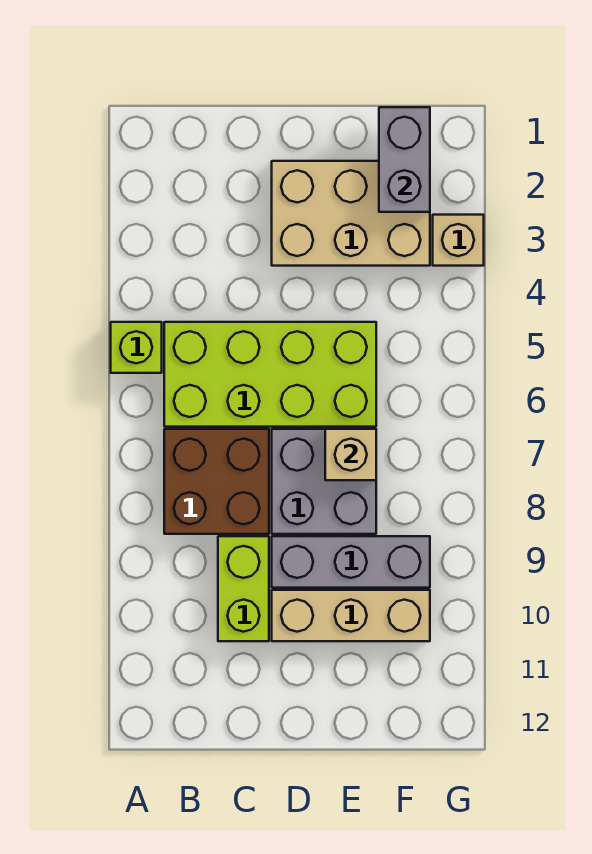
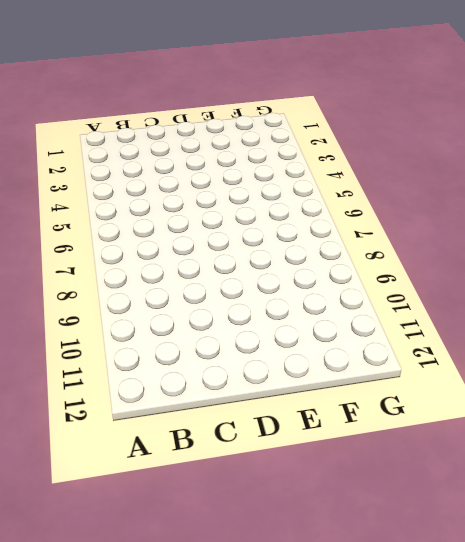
none -> lime 1x1 brick [111,322,162,373]
none -> lime 2x4 brick [164,322,376,427]

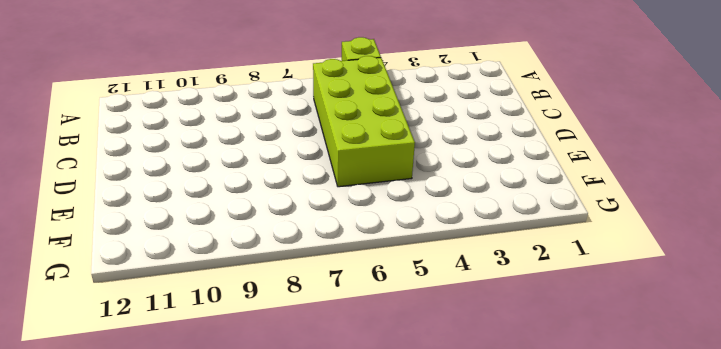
none -> brown 2x2 brick [164,429,269,534]
none -> lime 1x2 brick [218,536,269,641]

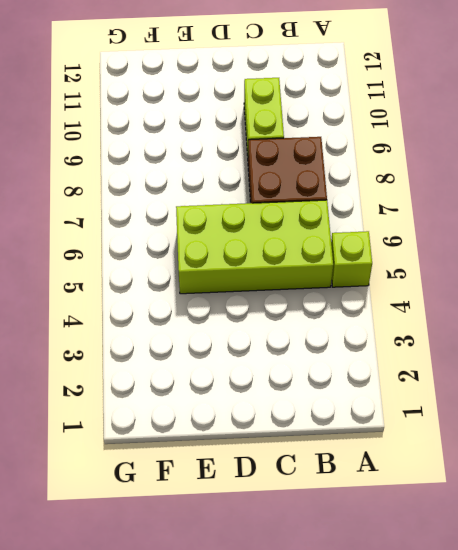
none -> tan 2x3 brick [272,161,430,266]
none -> grey 2x2 brick [272,429,376,534]

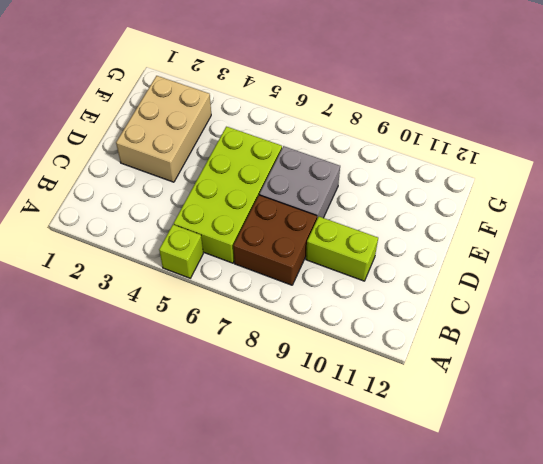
none -> grey 1x3 brick [272,536,430,588]
none -> tan 1x3 brick [272,590,430,641]

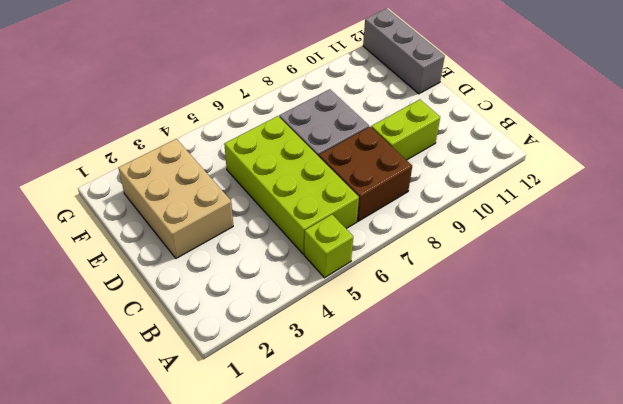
grey 1x3 brick [363,9,445,94] -> grey 1x3 brick moved to [272,536,430,588]
none -> tan 1x3 brick [272,590,430,641]
none -> tan 1x1 brick [433,215,484,266]

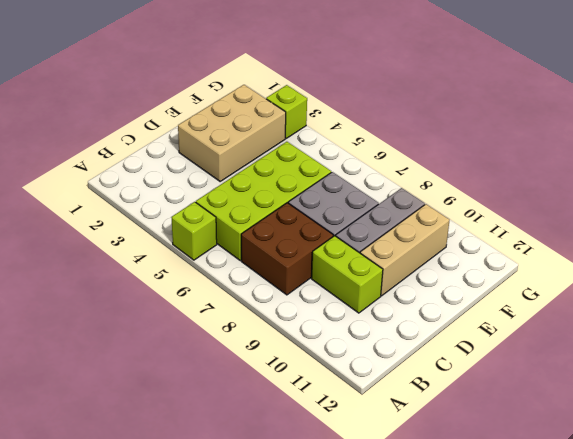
lime 1x1 brick [266,85,307,138] -> tan 1x1 brick [433,215,484,266]
none -> tan 1x1 brick [325,429,376,480]
none -> grey 1x2 brick [379,107,430,212]

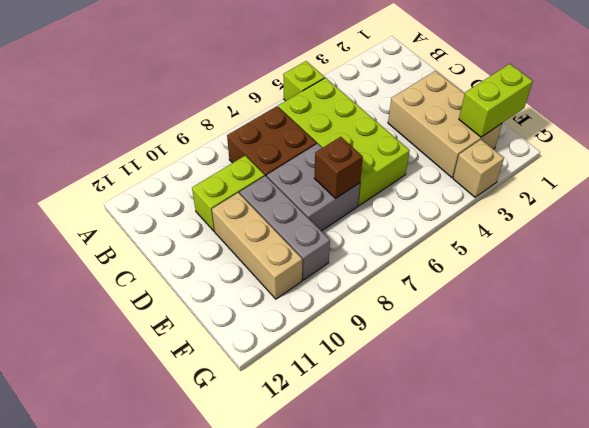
brown 1x1 brick [314,137,363,198] -> tan 1x1 brick [325,429,376,480]
lime 1x2 brick [459,64,533,137] -> grey 1x2 brick [379,107,430,212]

